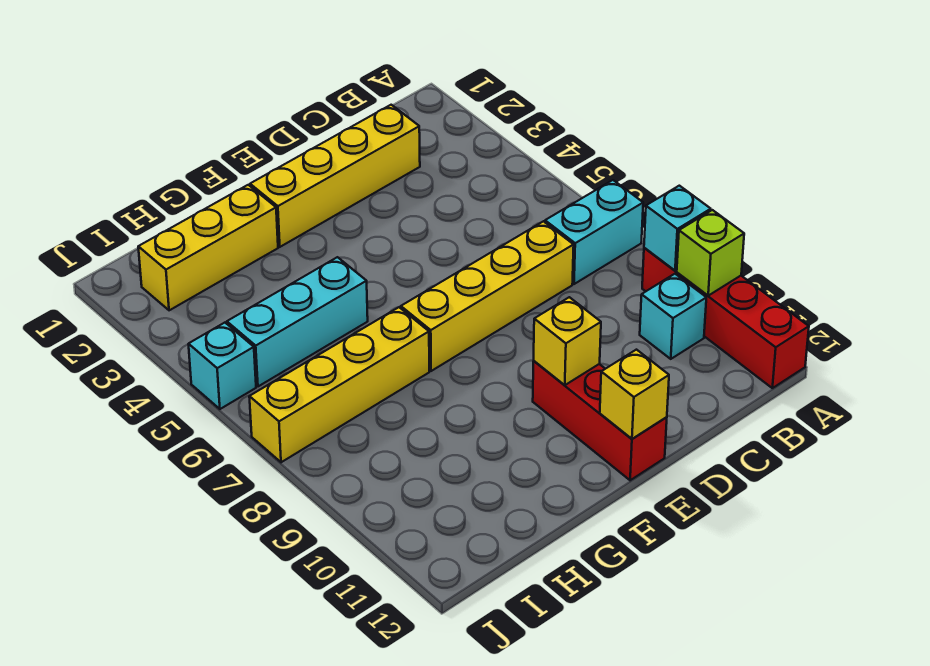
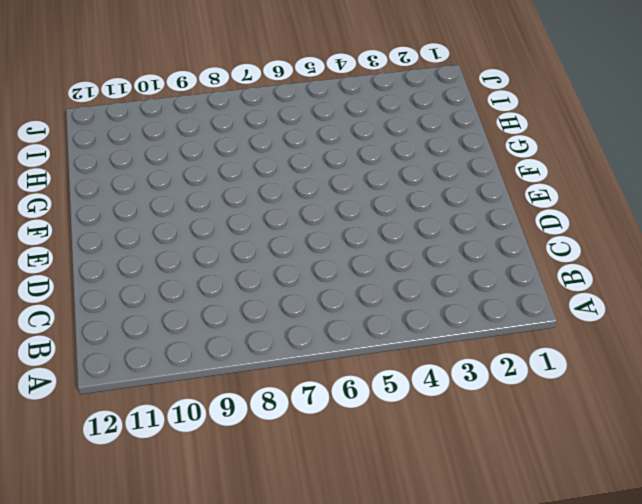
none -> cyan 1x2 brick [545,180,643,284]
none -> red 1x4 brick [642,248,809,388]
none -> cyan 1x1 brick [640,274,706,359]

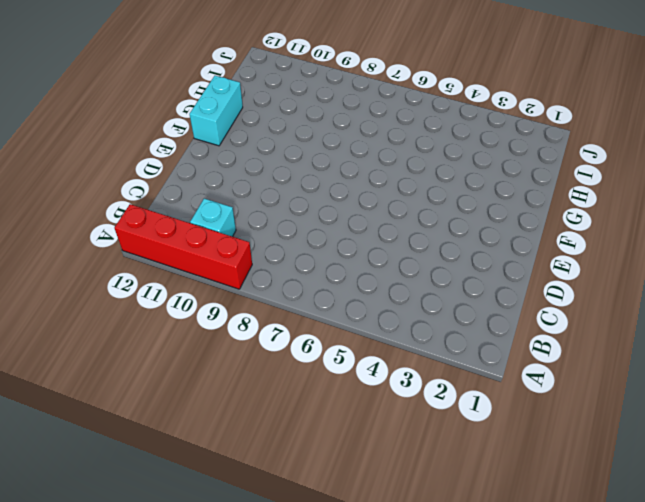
cyan 1x2 brick [190,76,243,146] -> cyan 1x2 brick moved to [545,180,643,284]
none -> yellow 1x4 brick [250,105,420,247]
none -> yellow 1x4 brick [401,221,574,371]
none -> red 1x3 brick [533,361,667,480]

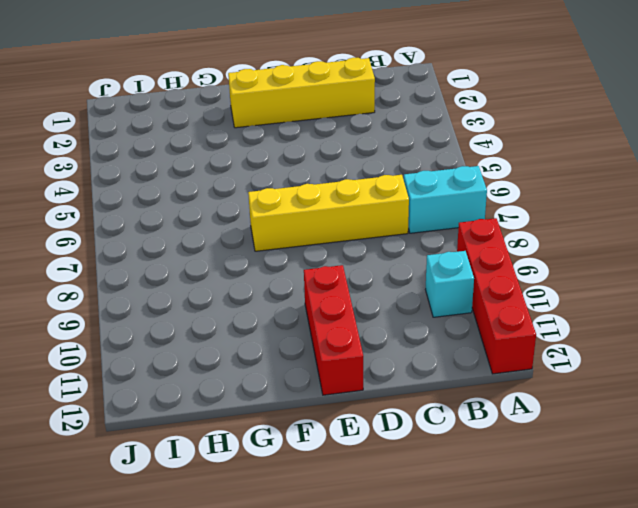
none -> yellow 1x3 brick [138,185,278,310]
none -> cyan 1x3 brick [227,257,368,386]
none -> yellow 1x4 brick [249,307,429,462]

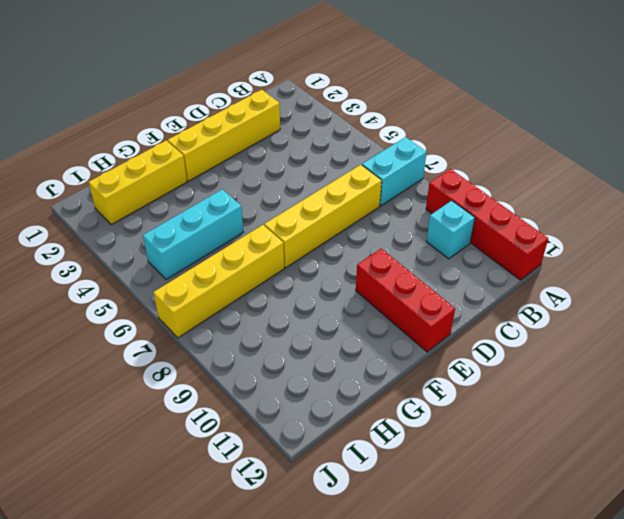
none -> cyan 1x1 brick [188,323,256,409]
none -> cyan 1x1 brick [644,186,711,271]
none -> lime 1x1 brick [677,210,744,296]

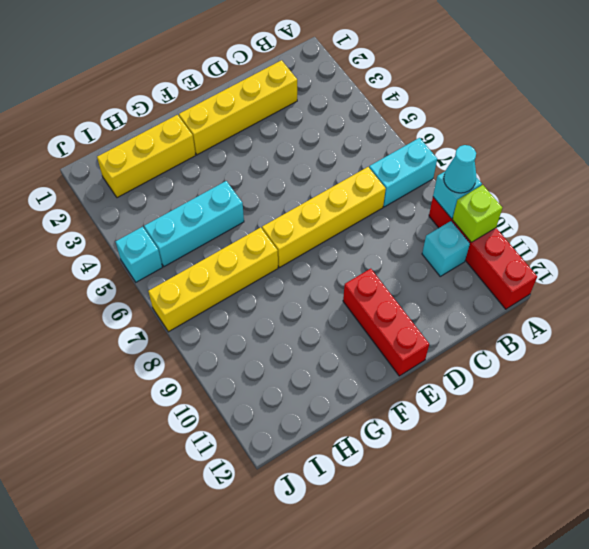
cyan 1x1 cone [444,145,476,193] -> none
none -> yellow 1x1 brick [534,297,601,385]
none -> yellow 1x1 brick [600,350,669,439]

